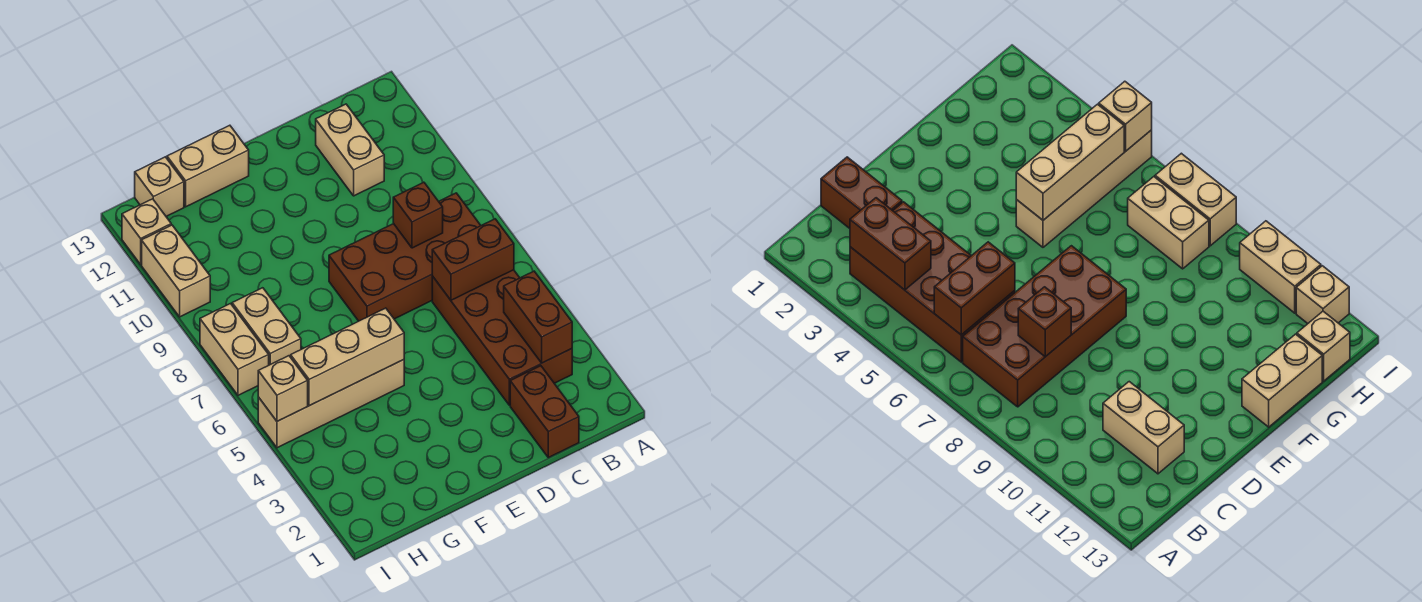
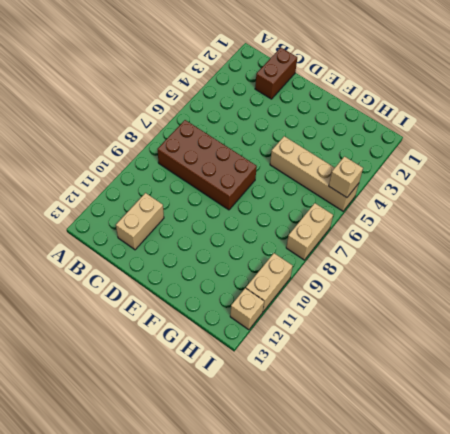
none -> brown 2x4 brick [432,270,572,405]
none -> tan 1x2 brick [167,125,249,207]
none -> tan 1x2 brick [232,288,301,365]

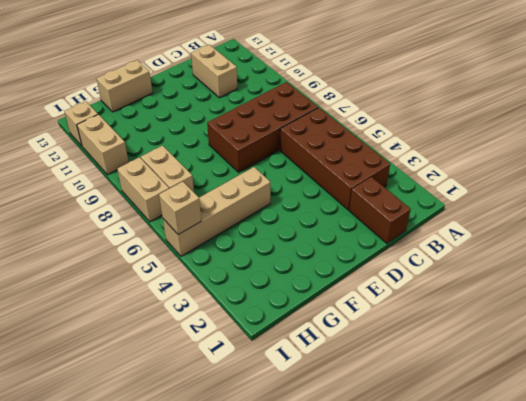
none -> tan 1x1 brick [135,157,184,216]
none -> brown 1x2 brick [504,271,572,363]
none -> brown 1x2 brick [432,219,514,300]

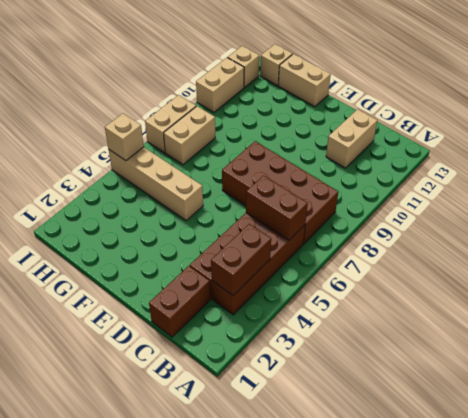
none -> brown 1x1 brick [393,182,443,248]
none -> tan 1x3 brick [291,308,404,406]

